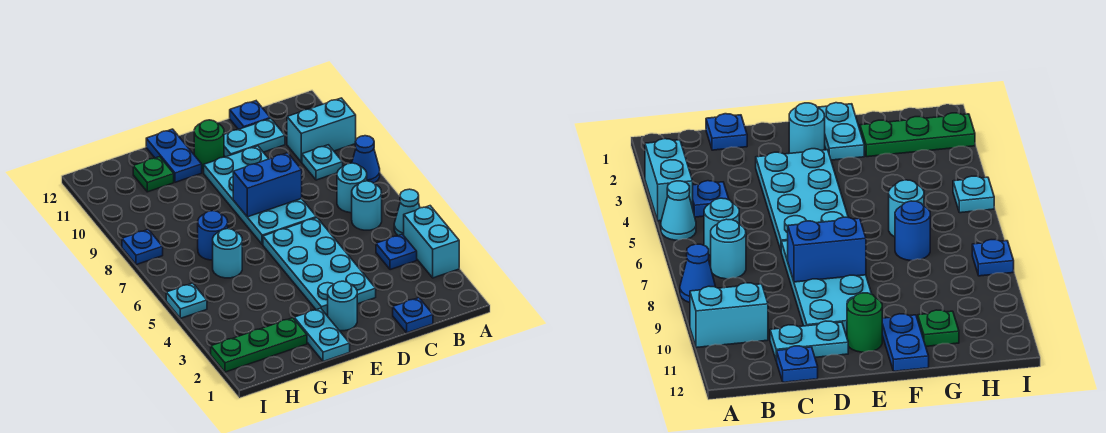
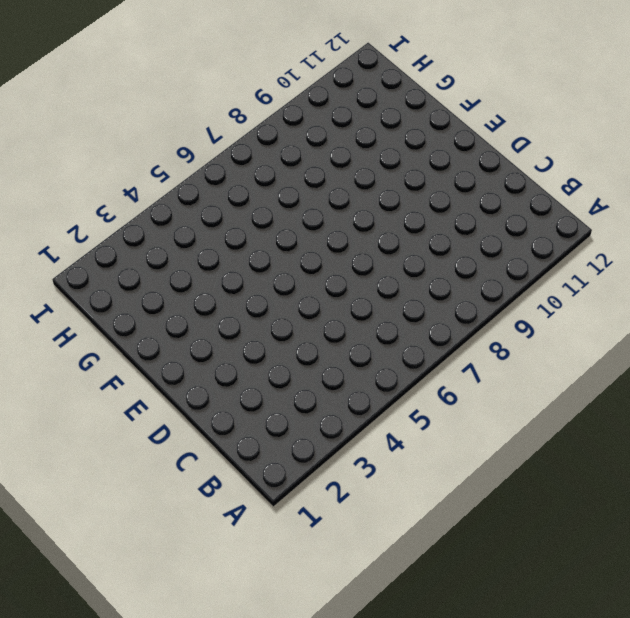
none -> cyan 1x2 brick [404,206,459,278]
none -> cyan 1x1 cone [394,189,420,236]
none -> blue 1x1 cone [352,136,380,183]

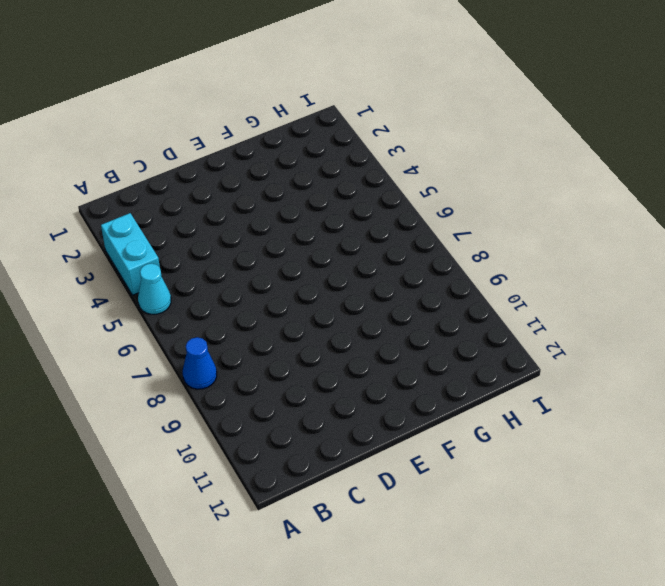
none -> cyan 1x2 brick [287,98,356,162]
none -> blue 1x1 plate [376,234,417,270]
none -> cyan 1x1 round brick [352,181,382,230]

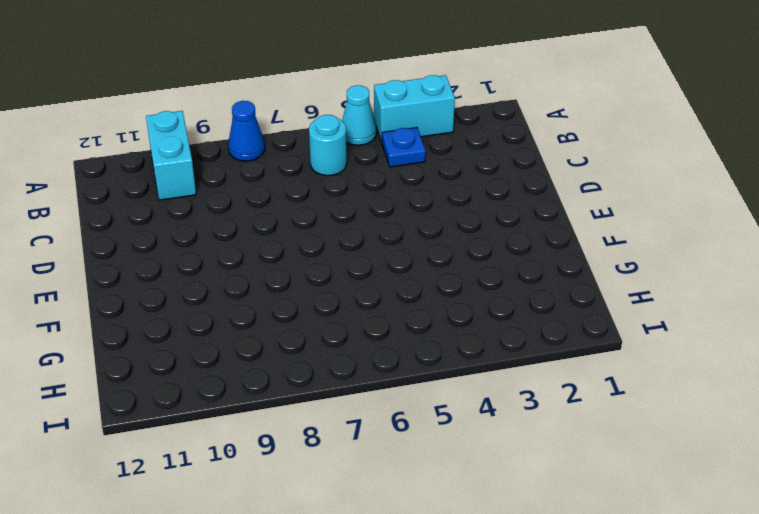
none -> cyan 1x1 round brick [337,163,367,213]
none -> cyan 1x1 plate [302,145,343,180]
none -> blue 1x1 plate [393,298,433,333]

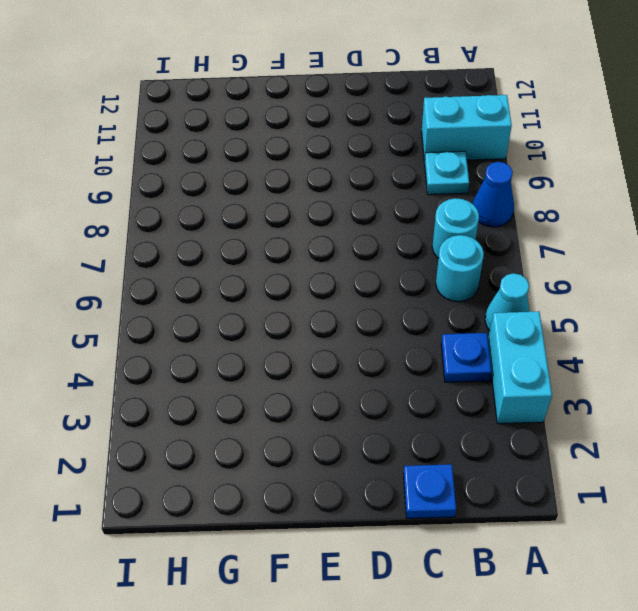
none -> cyan 1x2 plate [224,118,285,157]
none -> blue 1x1 plate [230,101,270,129]
none -> cyan 2x4 plate [263,218,376,314]

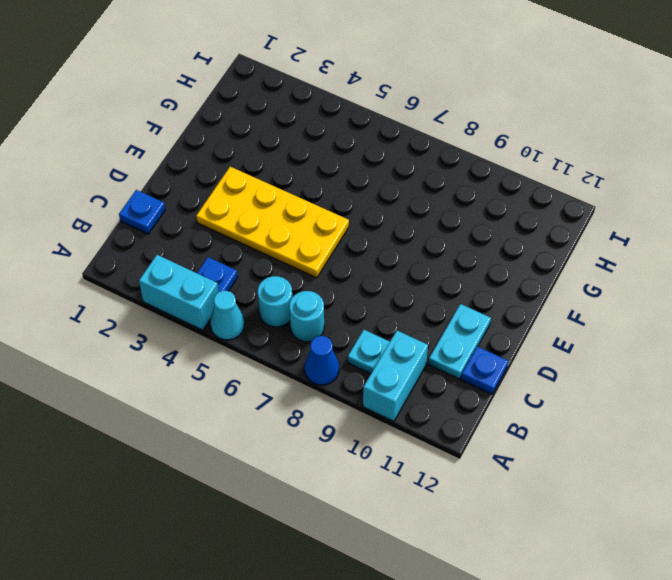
yellow 2x4 plate [196,167,349,278] -> cyan 2x4 plate [263,218,376,314]
none -> cyan 2x4 plate [204,146,316,244]
none -> cyan 1x1 round brick [328,281,357,331]
none -> green 1x1 round brick [194,120,224,169]

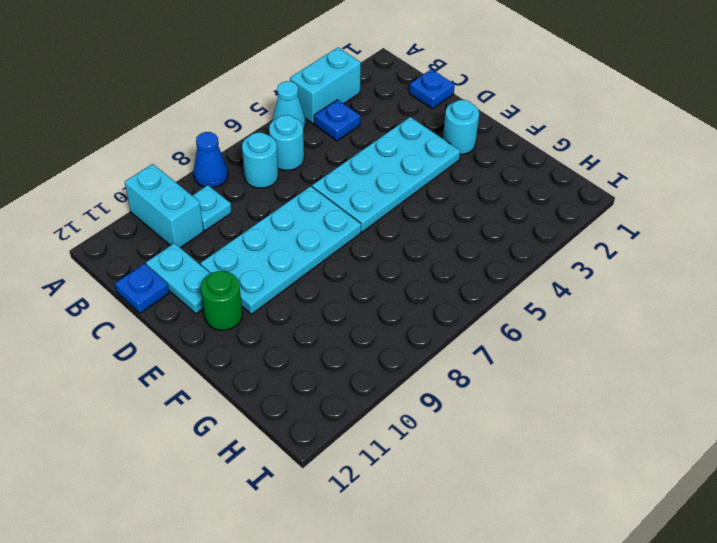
none -> cyan 1x2 plate [294,308,350,361]
none -> blue 1x2 plate [146,129,202,182]
none -> green 1x3 plate [211,318,307,372]

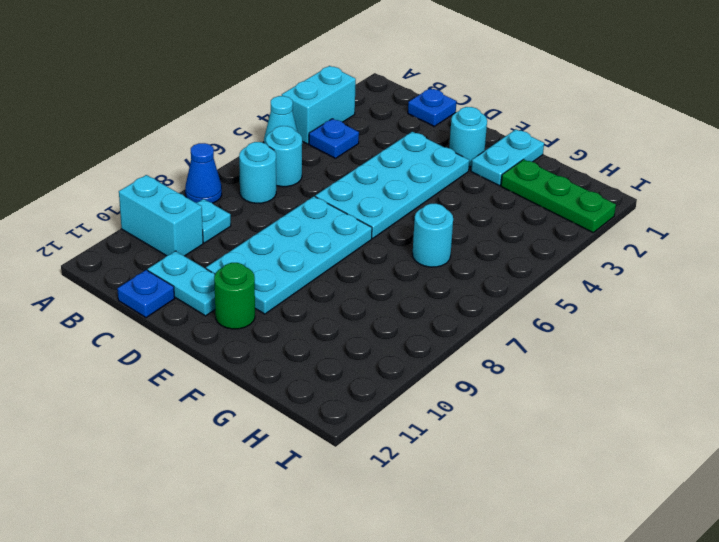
none -> blue 1x2 plate [146,129,202,182]
none -> blue 1x1 round brick [198,211,228,260]
none -> green 1x1 plate [133,157,174,192]

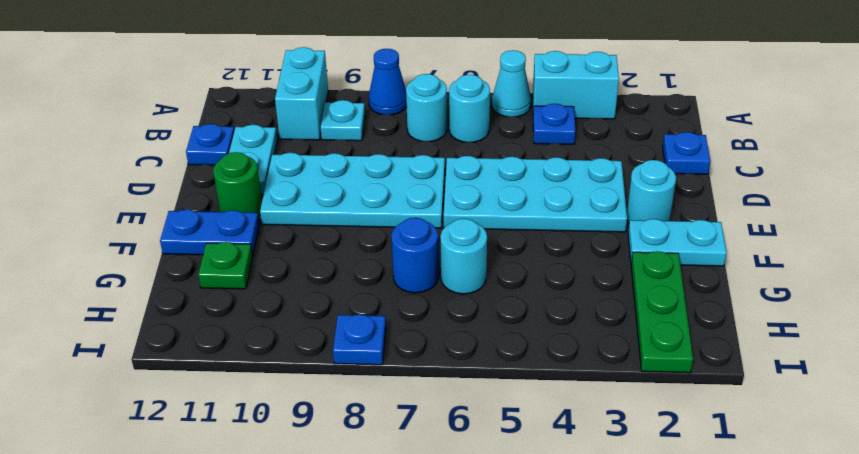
none -> cyan 1x1 plate [166,283,207,318]
none -> blue 1x2 brick [233,153,302,217]

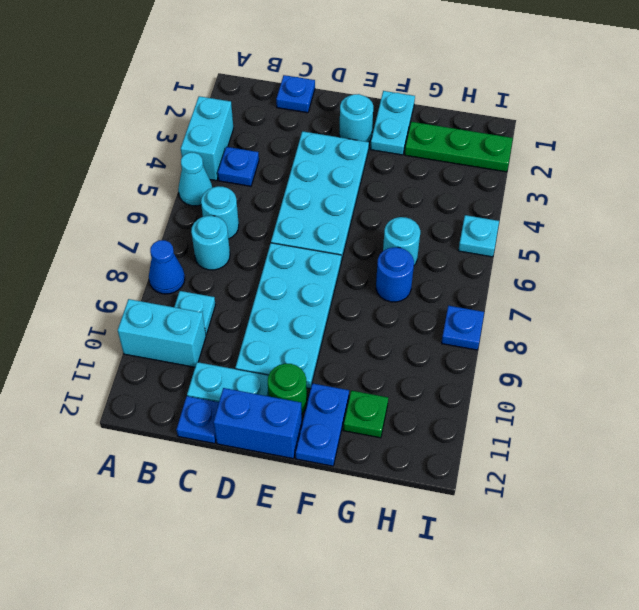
blue 1x2 brick [214,388,302,459] -> blue 1x2 brick moved to [233,153,302,217]

